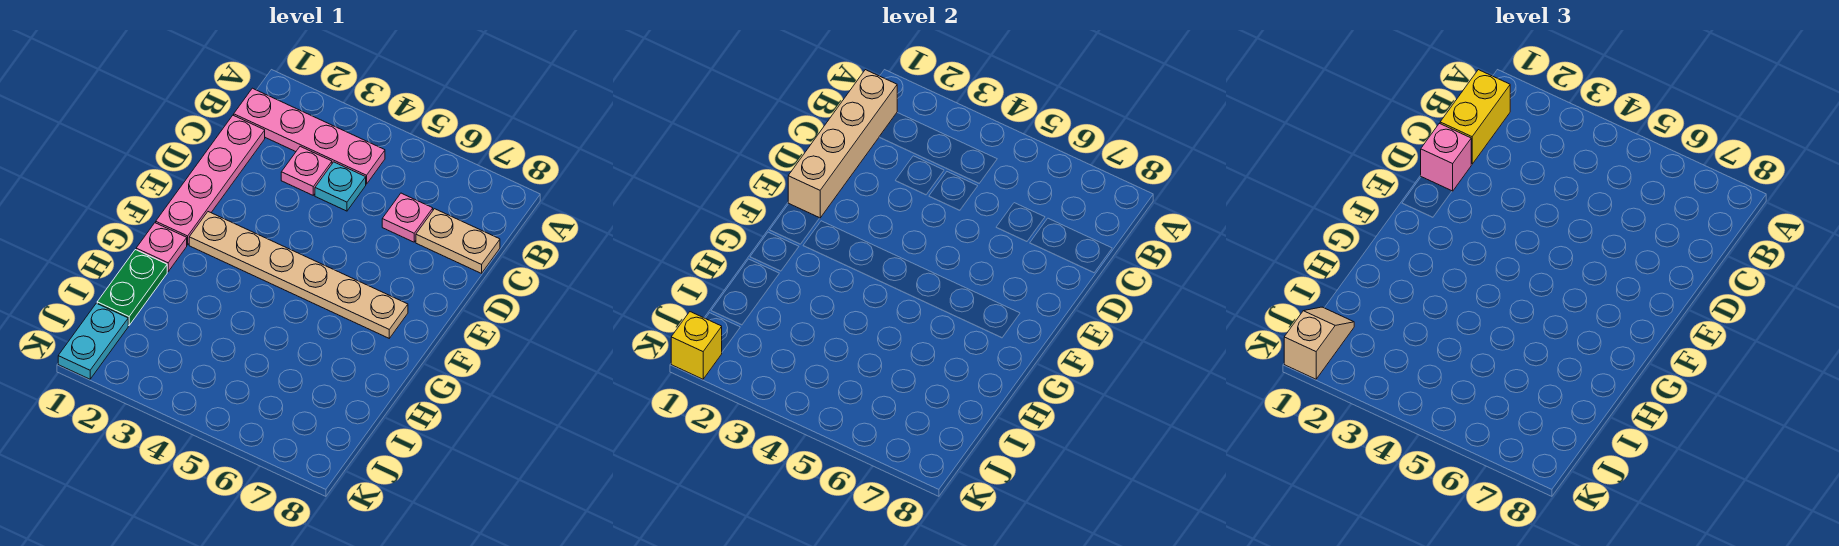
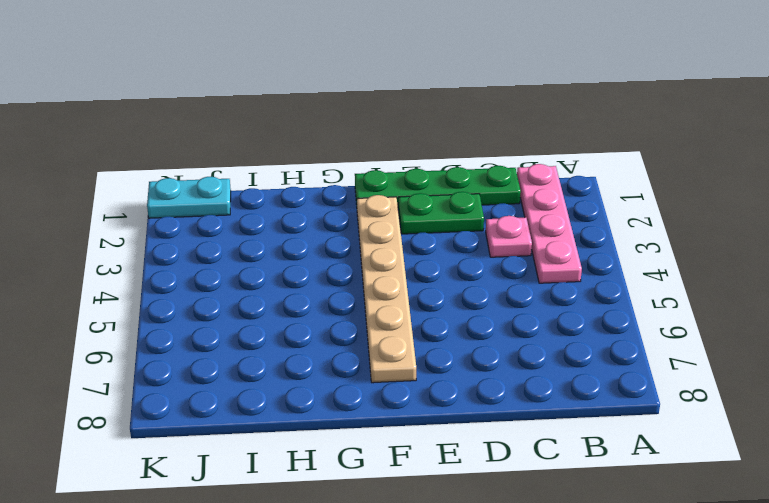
green 1x4 plate [355,166,521,205] -> pink 1x4 plate [156,115,265,245]
green 1x2 plate [398,192,484,234] -> green 1x2 plate moved to [97,250,167,325]
none -> cyan 1x1 plate [315,162,366,211]
none -> pink 1x1 plate [382,193,433,242]
none -> tan 1x2 plate [416,209,500,273]

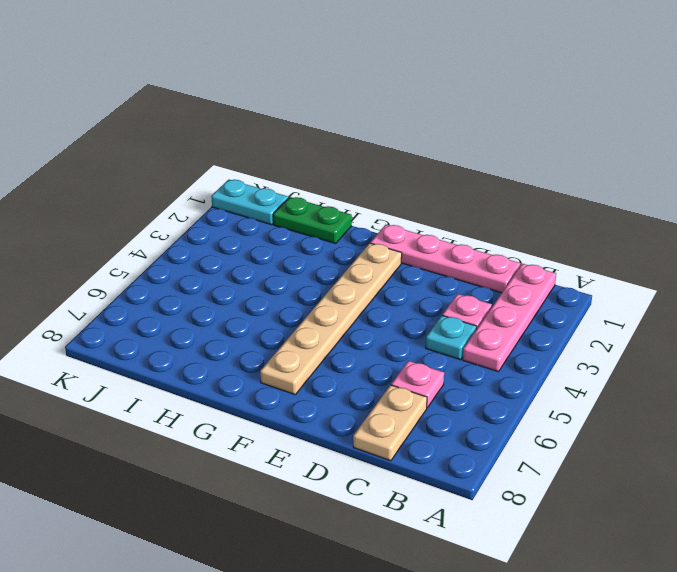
none -> pink 1x1 plate [136,223,187,272]
none -> tan 1x4 brick [788,70,897,218]
none -> yellow 1x1 brick [671,312,722,379]

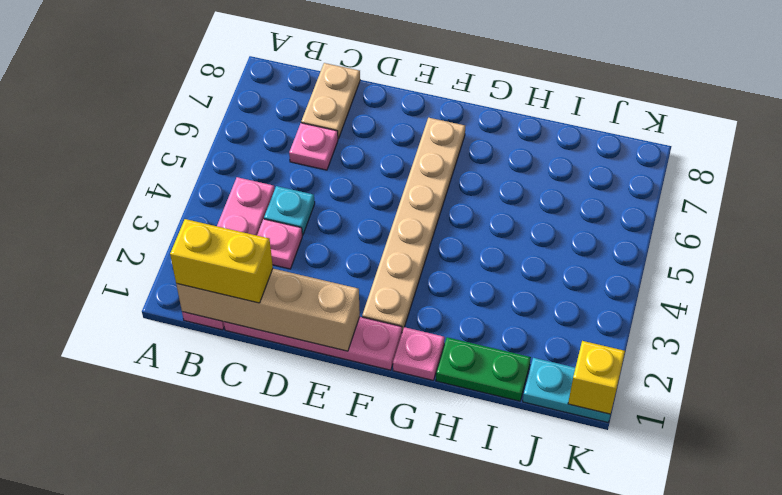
none -> pink 1x1 brick [1421,123,1471,191]
none -> tan 1x2 slope [1284,307,1354,379]

